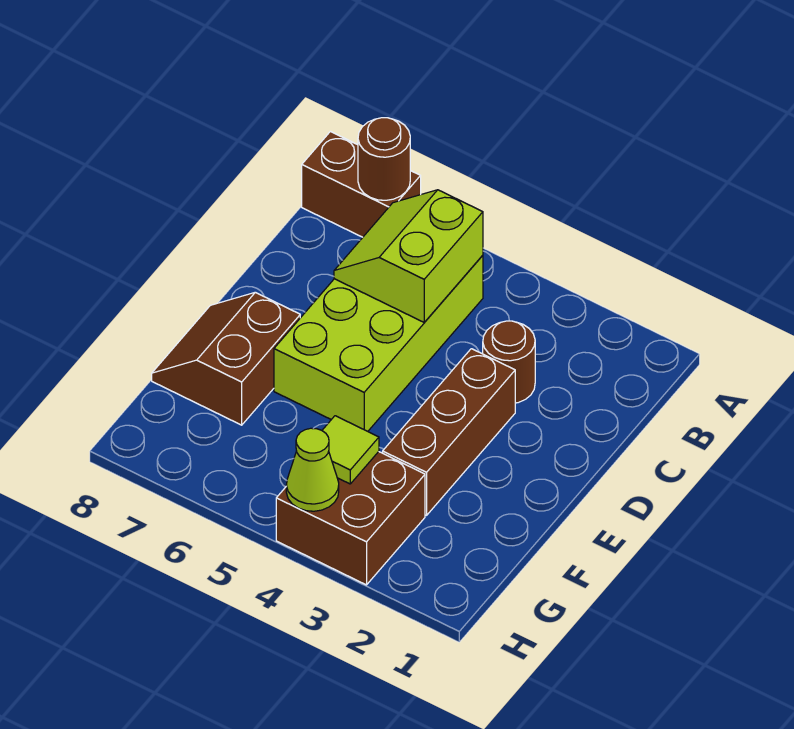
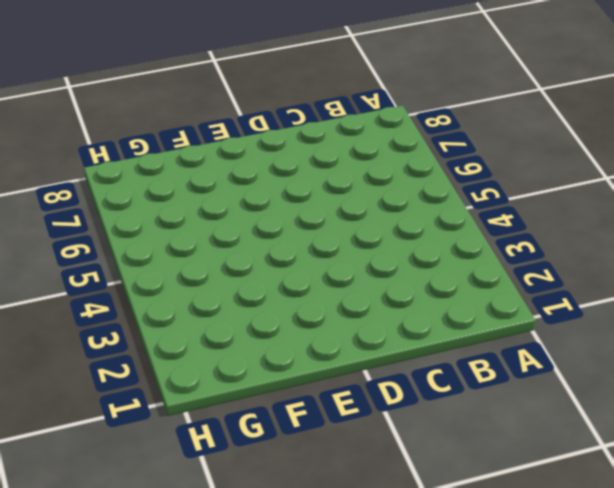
none -> brown 1x2 brick [302,132,421,237]
none -> lime 2x4 brick [274,255,483,431]

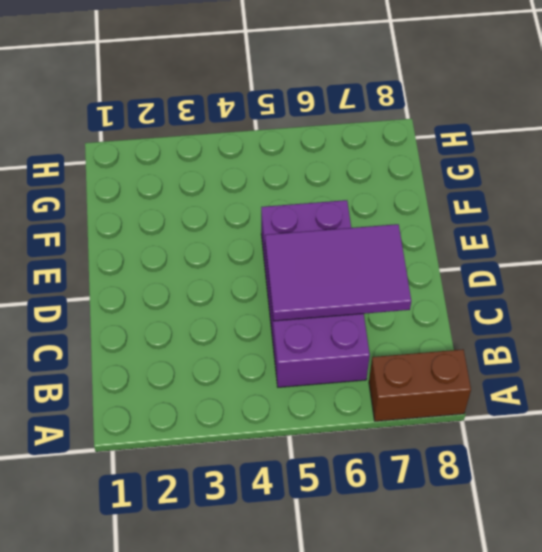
purple 2x4 brick [261,200,370,387] -> lime 2x4 brick [274,255,483,431]
purple 2x3 tile [265,224,411,321] -> lime 2x2 slope [334,190,483,322]
none -> brown 1x1 round brick [483,321,535,403]
none -> brown 1x3 brick [383,349,515,515]

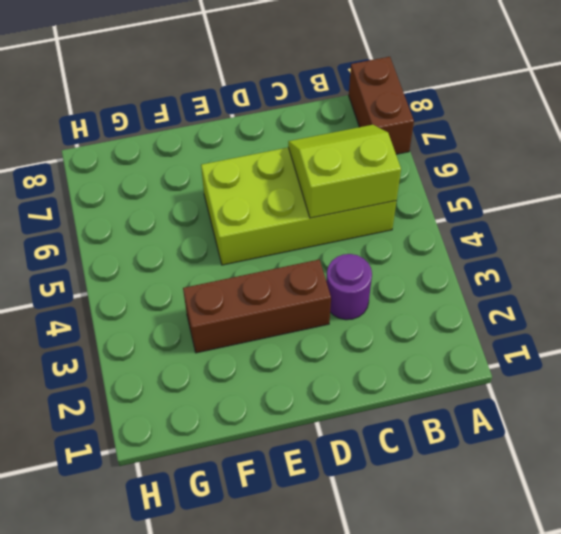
purple 1x1 round brick [326,254,372,320] -> brown 1x1 round brick [483,321,535,403]
none -> brown 2x2 slope [152,292,300,425]
none -> brown 2x2 brick [276,452,425,585]

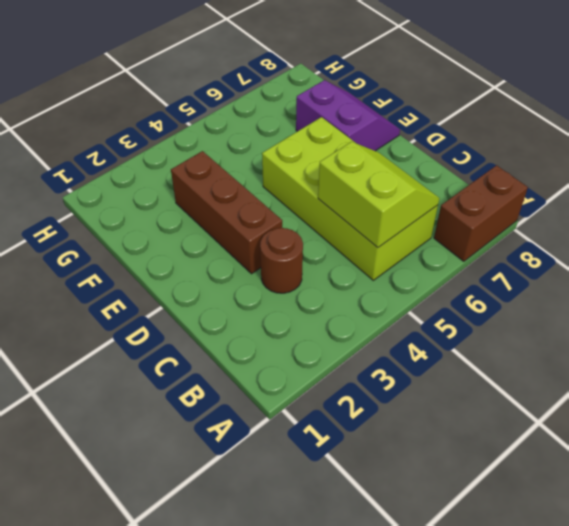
purple 2x2 slope [296,80,400,151] -> brown 2x2 slope [152,292,300,425]
none -> brown 2x2 brick [276,452,425,585]
none -> brown 1x1 round brick [358,118,410,200]

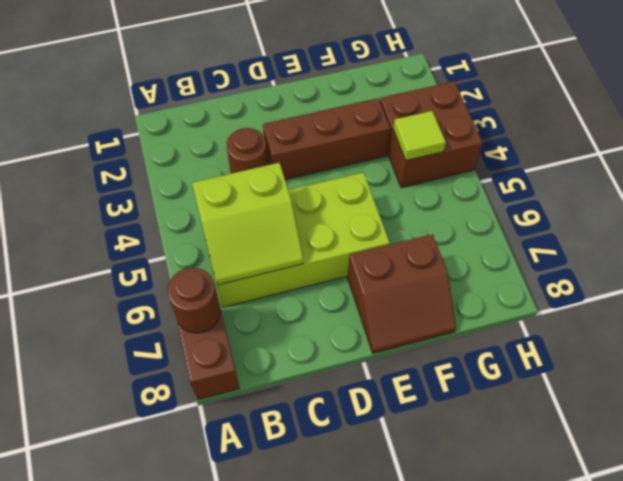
none -> lime 1x1 cone [286,428,339,511]

